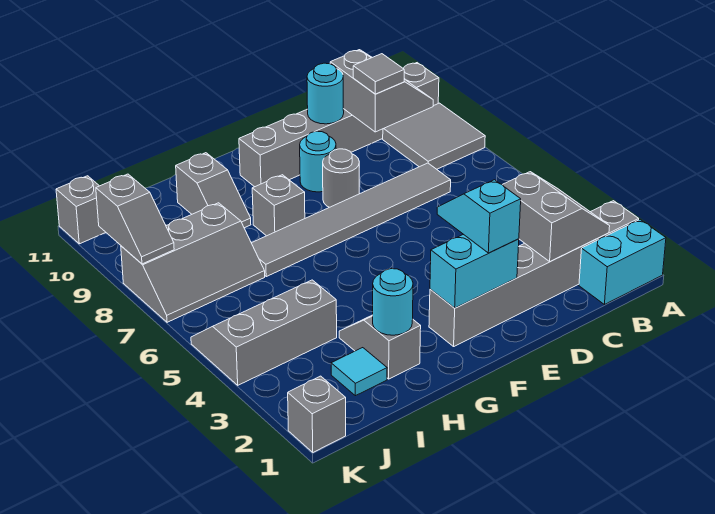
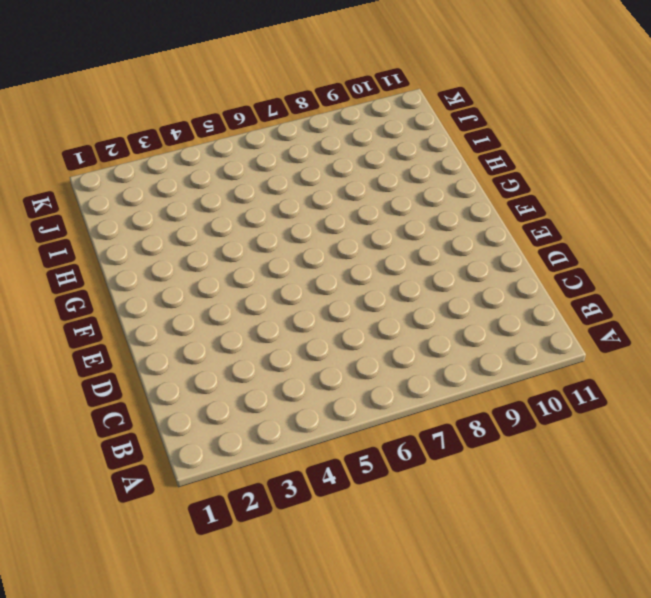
none -> cyan 1x2 brick [579,220,666,305]
none -> grey 1x6 brick [429,201,639,346]
none -> grey 2x2 tile [383,103,485,169]

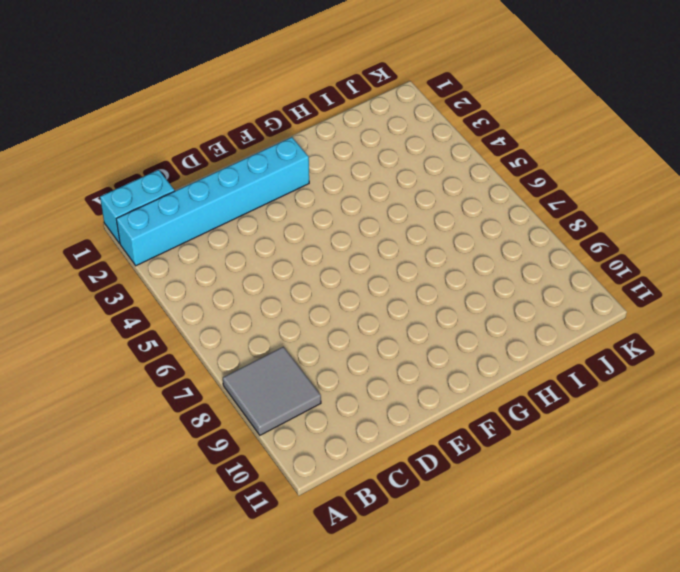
cyan 1x6 brick [116,137,309,266] -> grey 1x6 brick [429,201,639,346]
none -> grey 1x6 brick [239,63,439,187]
none -> grey 1x6 tile [252,163,451,277]
none -> grey 1x1 round brick [323,149,359,207]

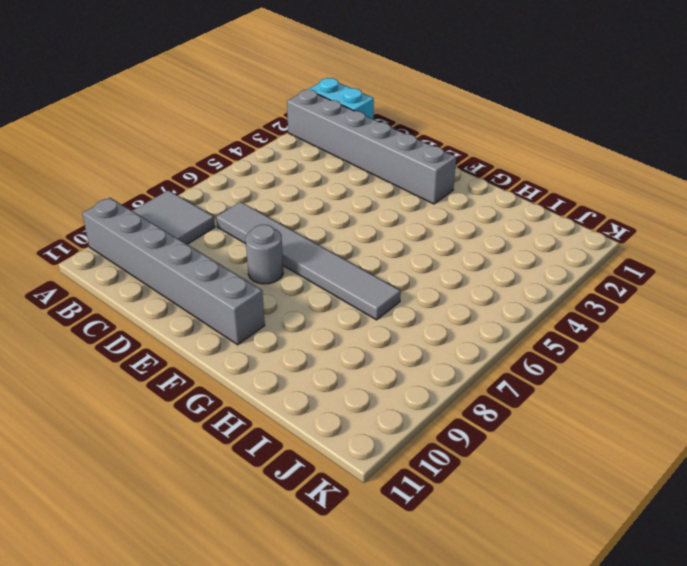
none -> cyan 1x1 round brick [300,131,336,192]
none -> grey 1x1 brick [252,175,305,236]
none -> grey 1x2 slope [339,315,421,379]

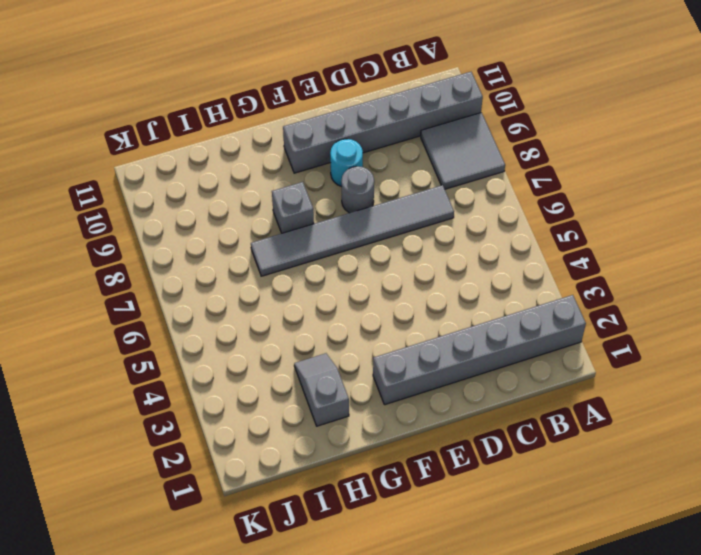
none -> cyan 1x2 brick [579,220,666,305]
none -> grey 1x2 slope [176,153,251,228]
none -> cyan 1x1 tile [331,348,387,396]

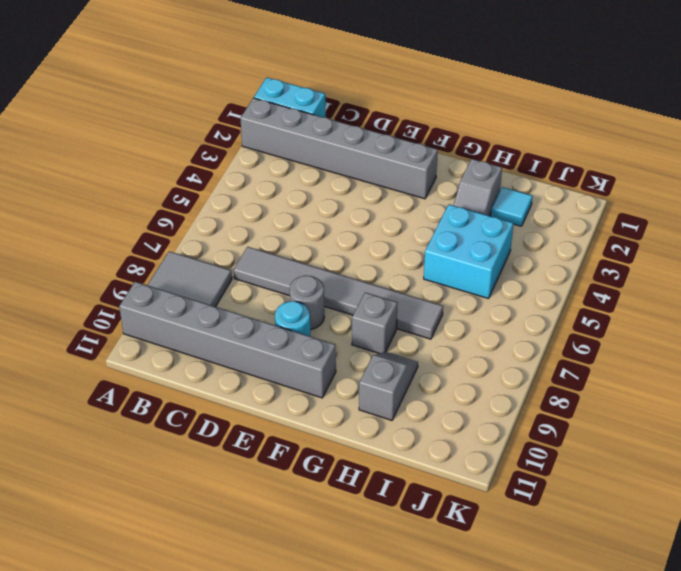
cyan 2x2 brick [424,204,514,298] -> grey 2x3 slope [191,280,337,385]
none -> grey 2x3 slope [121,203,265,322]
none -> grey 1x1 brick [288,376,346,452]
none -> grey 1x1 brick [56,176,106,244]

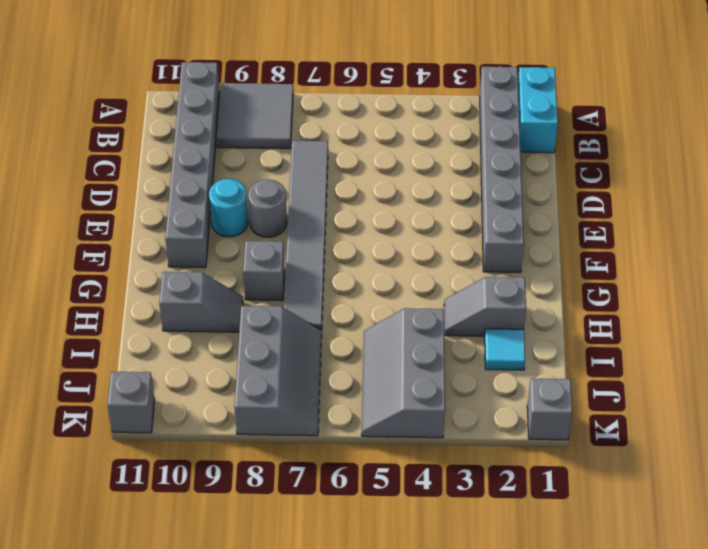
none -> grey 2x2 slope [502,172,610,262]
none -> grey 2x2 slope [330,50,433,132]
none -> cyan 1x1 round brick [307,63,344,124]

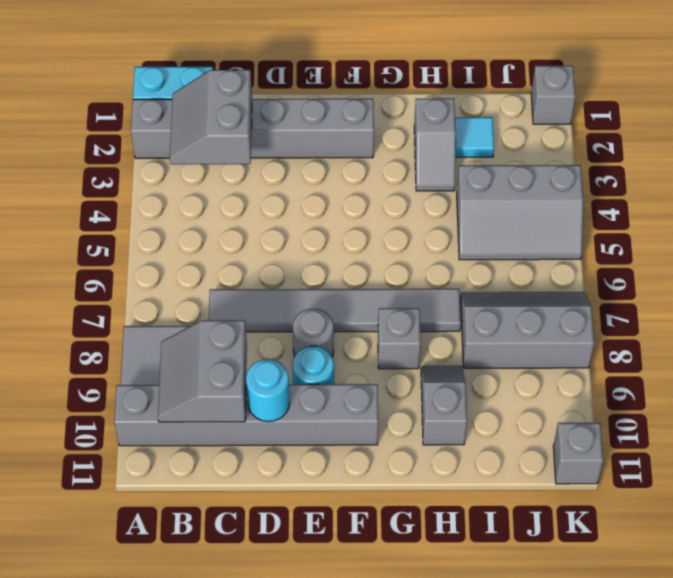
none -> cyan 1x2 brick [430,234,519,308]
none -> cyan 1x1 round brick [373,269,413,335]
none -> grey 1x2 slope [96,174,174,264]

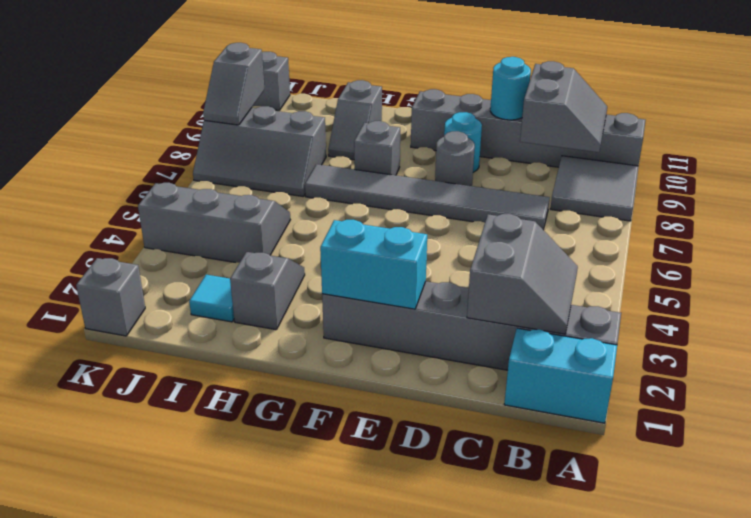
none -> cyan 1x1 round brick [373,269,413,335]
none -> grey 1x1 tile [353,54,404,94]
none -> cyan 1x2 slope [437,180,521,253]

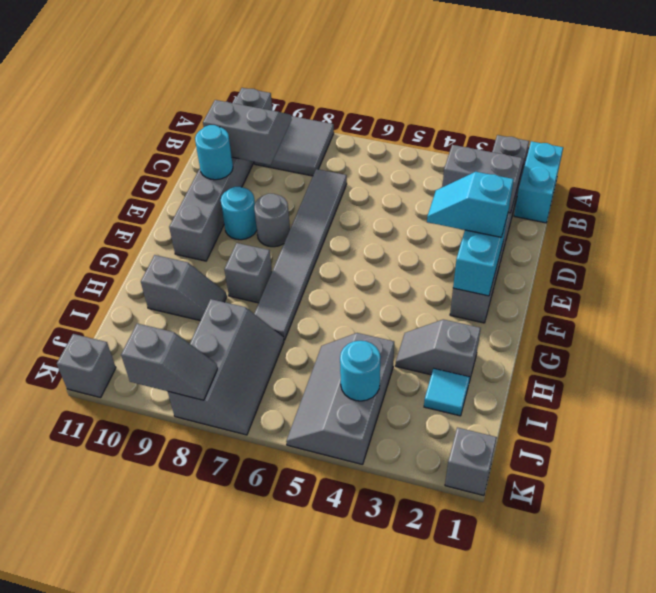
cyan 1x1 round brick [340,341,381,401] -> cyan 1x1 round brick moved to [373,269,413,335]
none -> grey 1x1 tile [353,54,404,94]

